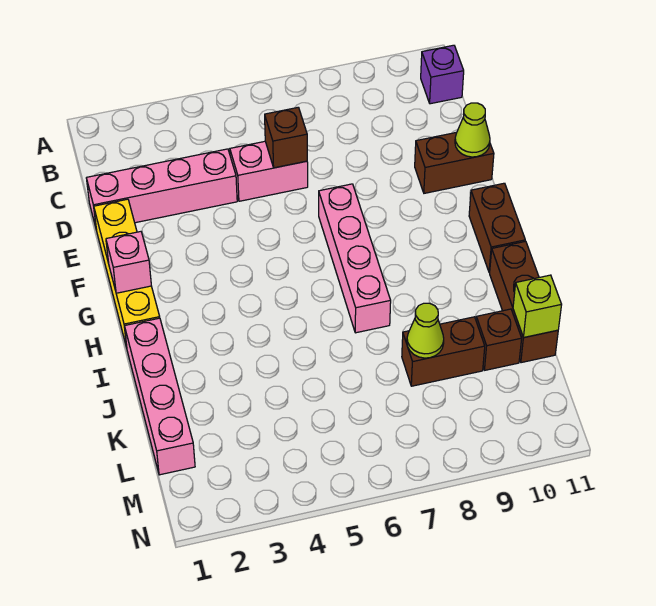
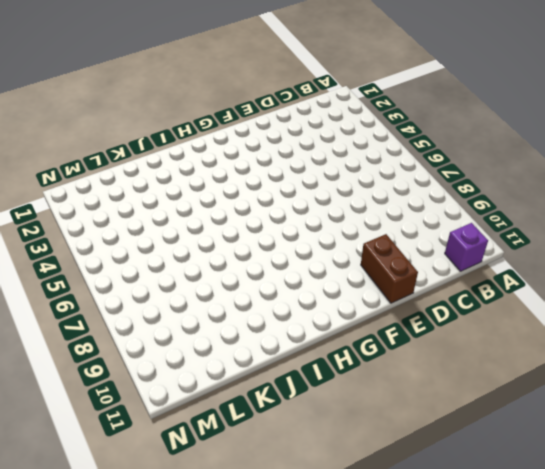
none -> pink 1x4 brick [87,149,237,227]
none -> pink 1x2 brick [230,141,308,201]
none -> yellow 1x4 brick [94,199,160,348]

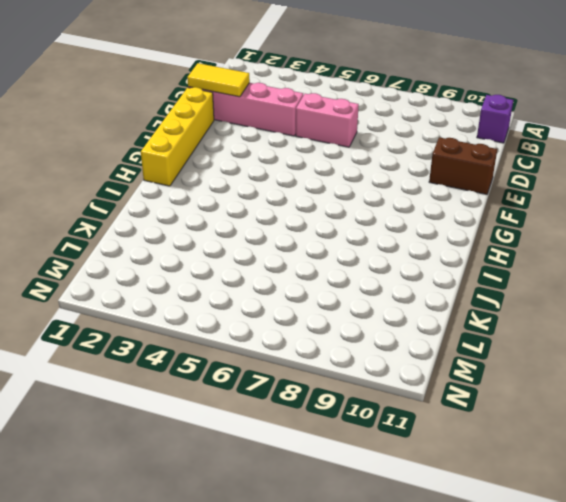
yellow 1x2 tile [187,63,250,97] -> none
none -> pink 1x4 brick [319,184,391,333]
none -> brown 1x2 brick [469,183,525,273]
none -> pink 1x4 brick [125,318,195,475]

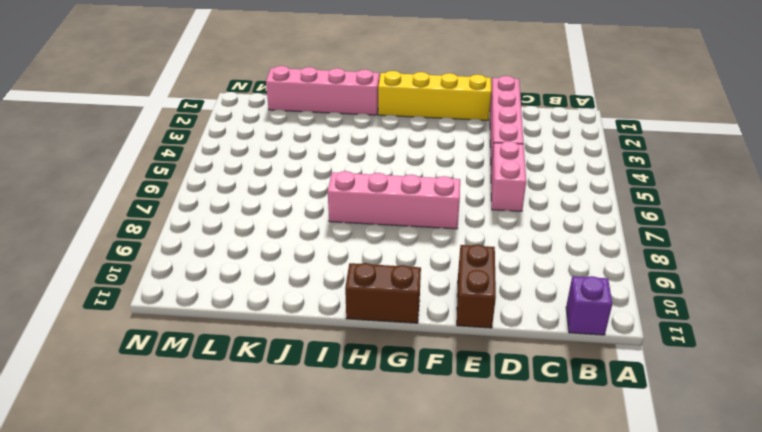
none -> brown 1x3 brick [490,241,558,363]
none -> brown 1x2 brick [402,317,485,386]
none -> brown 1x1 brick [476,309,522,370]

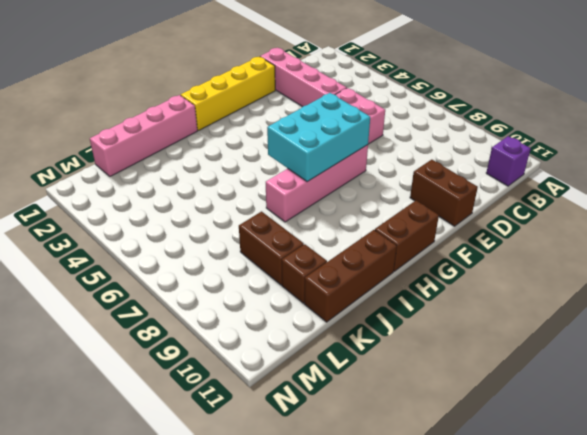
cyan 2x3 brick [267,93,370,182] -> none
none -> brown 1x1 brick [265,107,307,168]
none -> lime 1x1 cone [455,103,490,157]
none -> pink 1x1 brick [106,232,151,293]

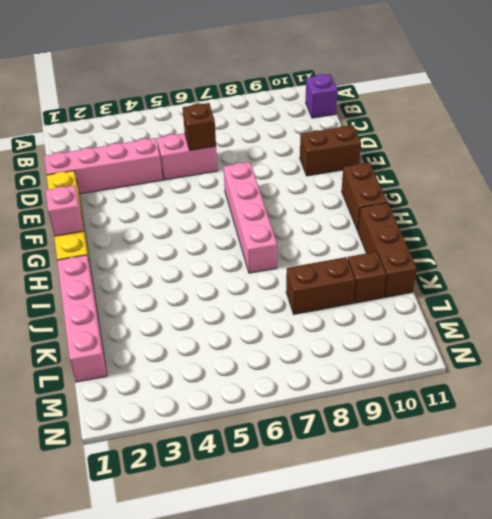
none -> lime 1x1 cone [455,103,490,157]
none -> lime 1x1 cone [407,303,444,358]
none -> lime 1x1 brick [513,275,562,338]

